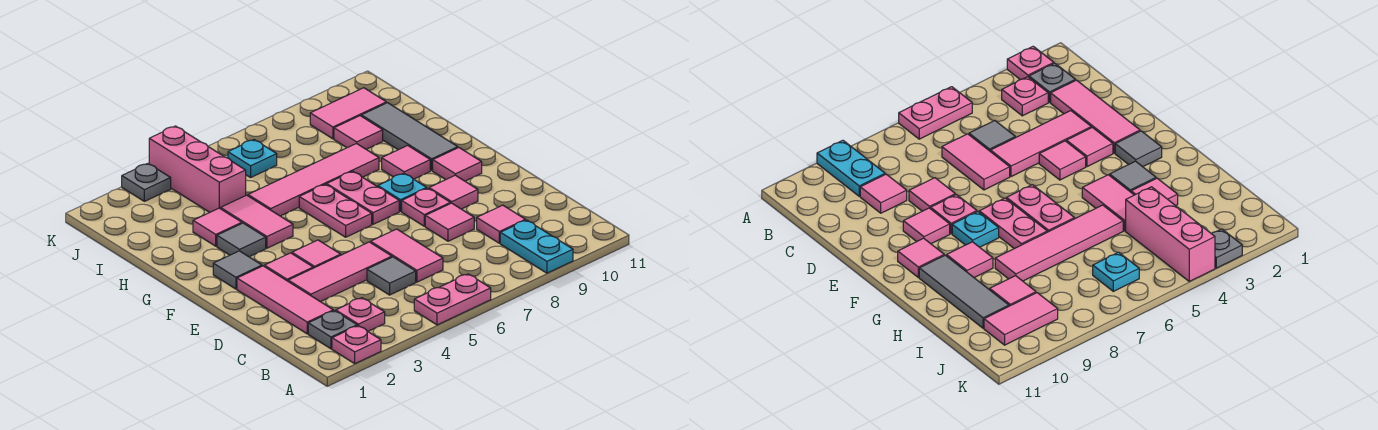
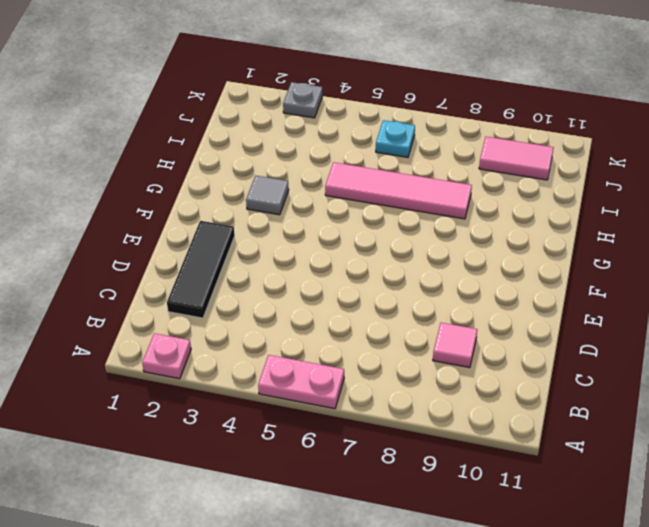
black 1x3 tile [167,221,235,318] -> pink 1x3 tile [237,266,333,334]
none -> cyan 1x2 plate [500,220,573,273]
none -> grey 1x1 plate [308,311,357,349]
none -> pink 1x1 plate [336,298,385,331]
none -> grey 1x1 tile [367,257,416,295]

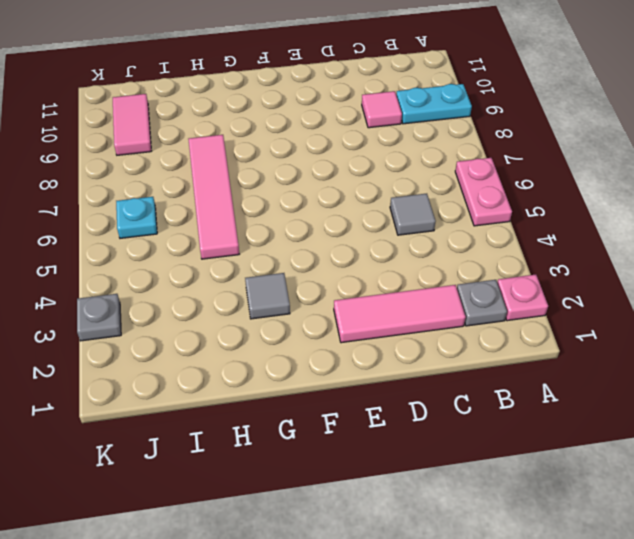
none -> pink 1x1 plate [336,298,385,331]
none -> pink 1x2 tile [371,229,443,282]
none -> pink 1x3 tile [288,242,392,302]
none -> pink 1x1 tile [425,203,474,241]

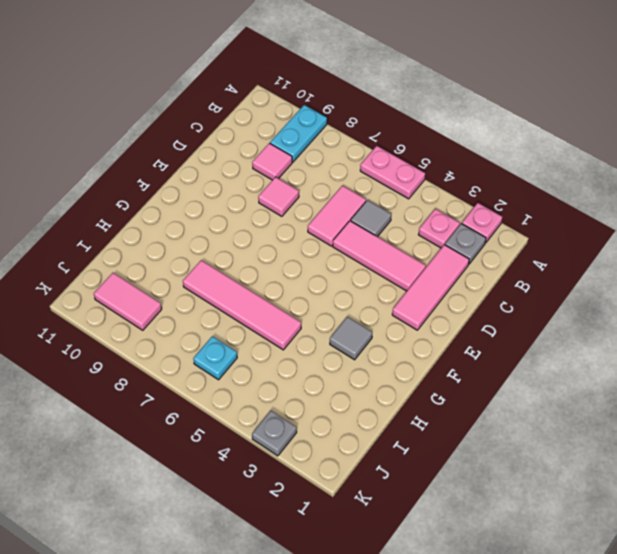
none -> pink 1x1 tile [264,253,313,281]
none -> pink 1x1 tile [292,240,341,268]
none -> pink 1x1 plate [402,188,450,226]
none -> pink 1x1 tile [429,175,478,209]

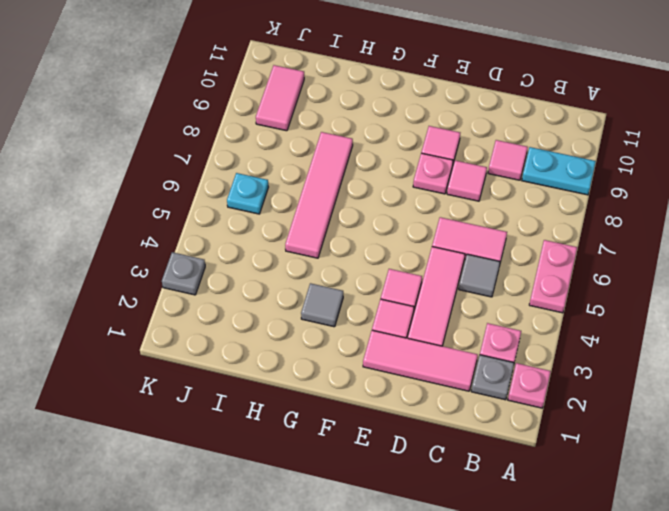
none -> grey 1x1 tile [213,251,262,289]
none -> pink 1x2 plate [299,184,372,237]
none -> pink 1x2 plate [327,171,399,224]
none -> cyan 1x1 plate [378,174,427,211]

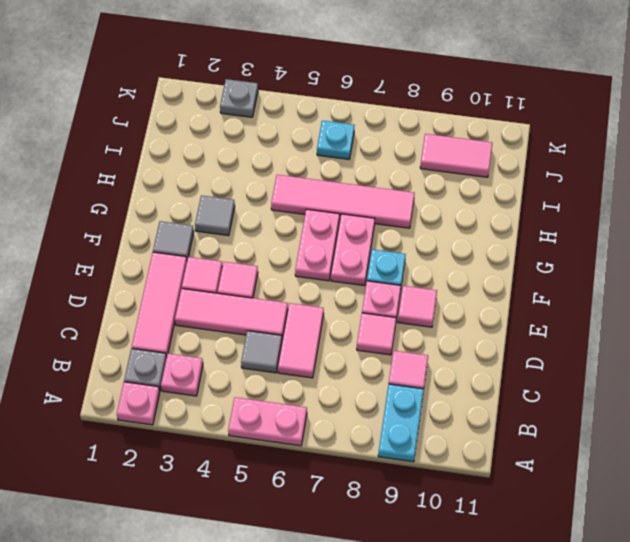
none -> pink 1x1 tile [433,148,482,181]
none -> pink 1x2 tile [221,195,293,248]
none -> pink 1x1 tile [382,146,430,179]
none -> grey 1x3 tile [361,103,458,171]

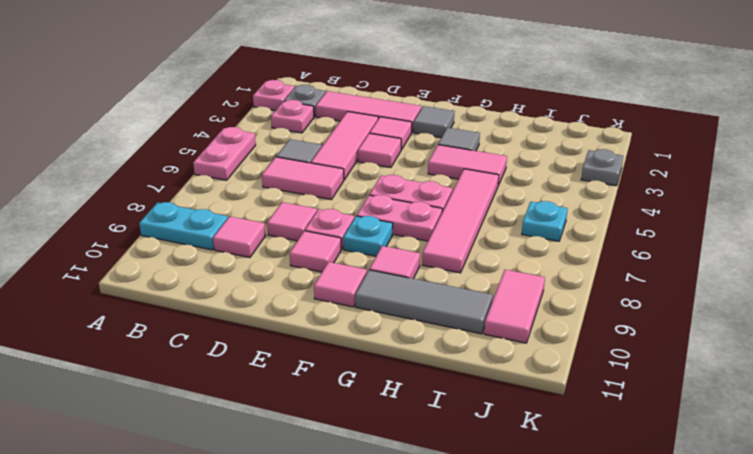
none -> pink 1x1 tile [193,208,242,246]
none -> pink 1x3 brick [149,126,246,212]
none -> pink 1x1 tile [334,116,383,149]

